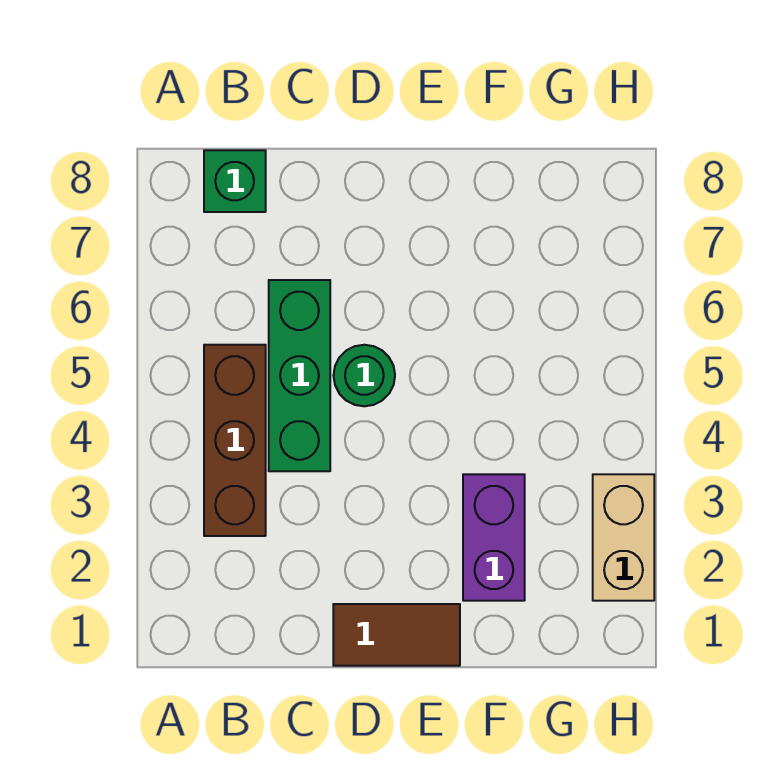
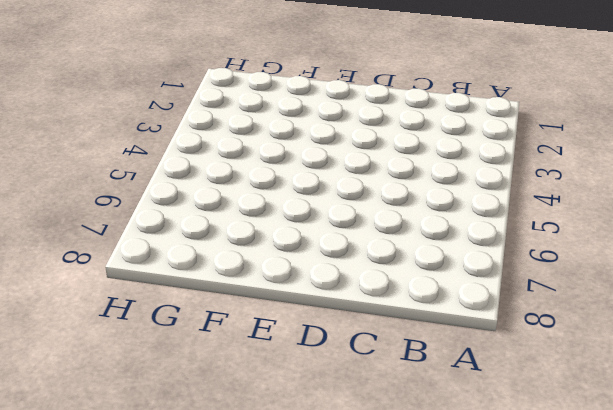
none -> brown 1x3 brick [204,345,266,536]
none -> green 1x1 brick [204,150,266,212]

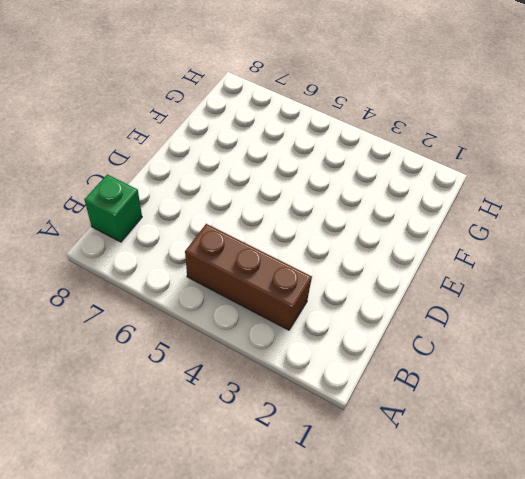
none -> green 1x3 brick [269,280,330,471]
none -> brown 1x2 tile [333,604,460,666]

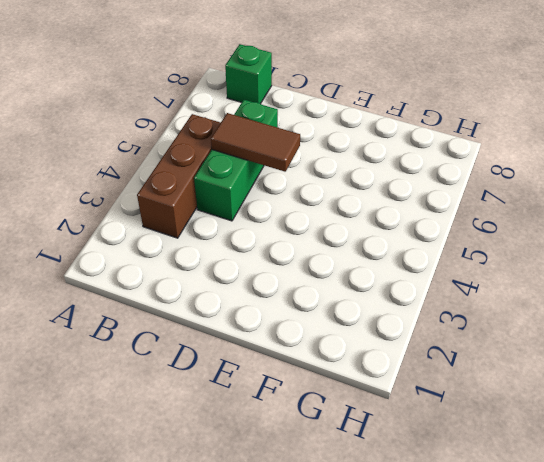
brown 1x2 tile [211,113,300,172] -> brown 1x2 tile moved to [333,604,460,666]
none -> green 1x1 round brick [334,345,395,406]
none -> purple 1x2 brick [463,474,525,601]

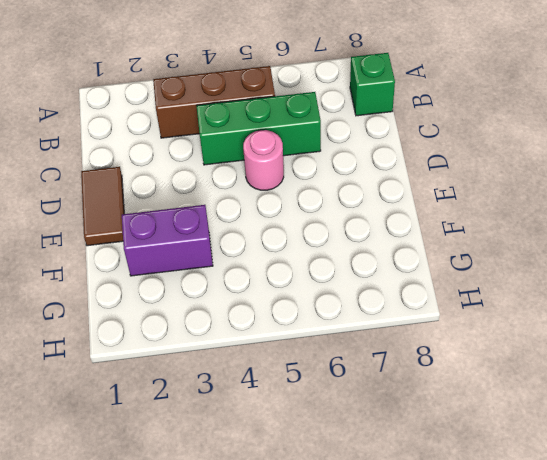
pink 1x1 round brick [243,130,284,190] -> green 1x1 round brick [334,345,395,406]
none -> tan 1x2 brick [593,474,654,601]

